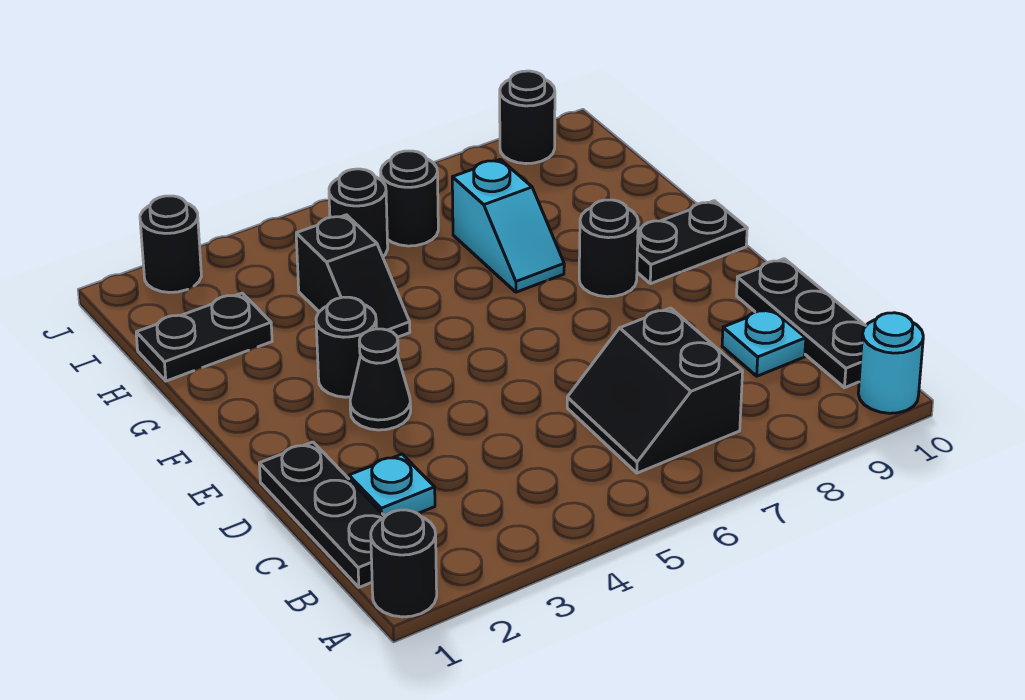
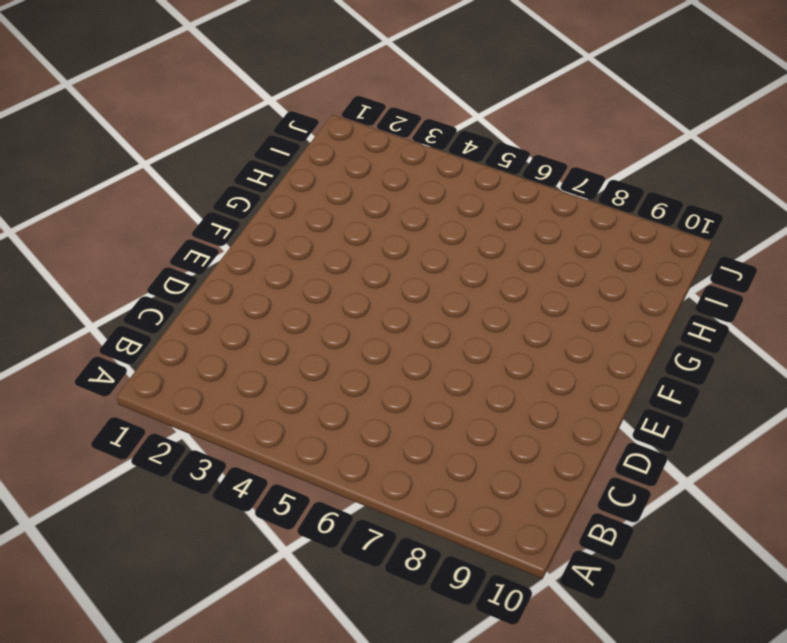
none -> black 1x1 round brick [371,510,437,617]
none -> cyan 1x1 round brick [858,313,923,413]
none -> black 1x3 plate [259,442,385,587]

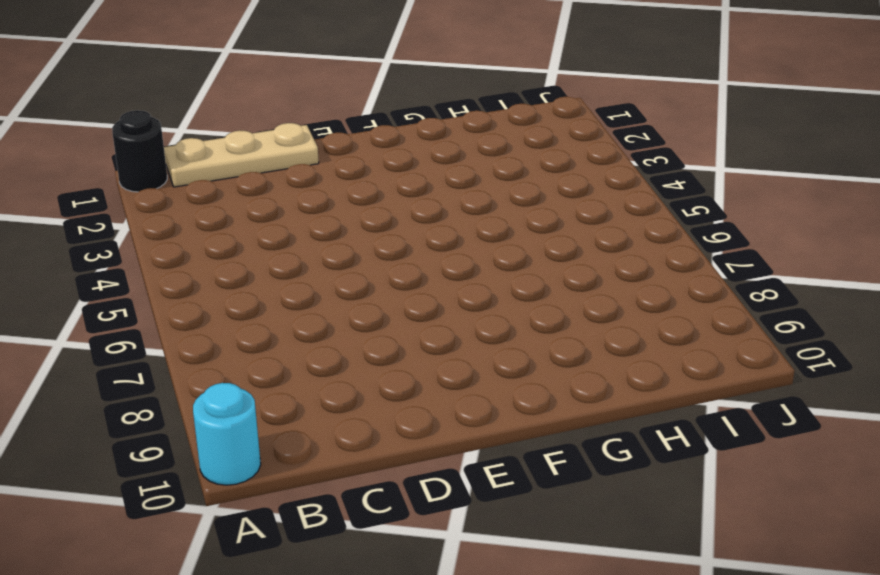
tan 1x3 plate [164,123,319,187] -> black 1x3 plate [259,442,385,587]
none -> black 2x2 slope [567,308,743,473]
none -> black 1x3 plate [737,259,866,388]
none -> cyan 1x1 plate [349,454,435,517]

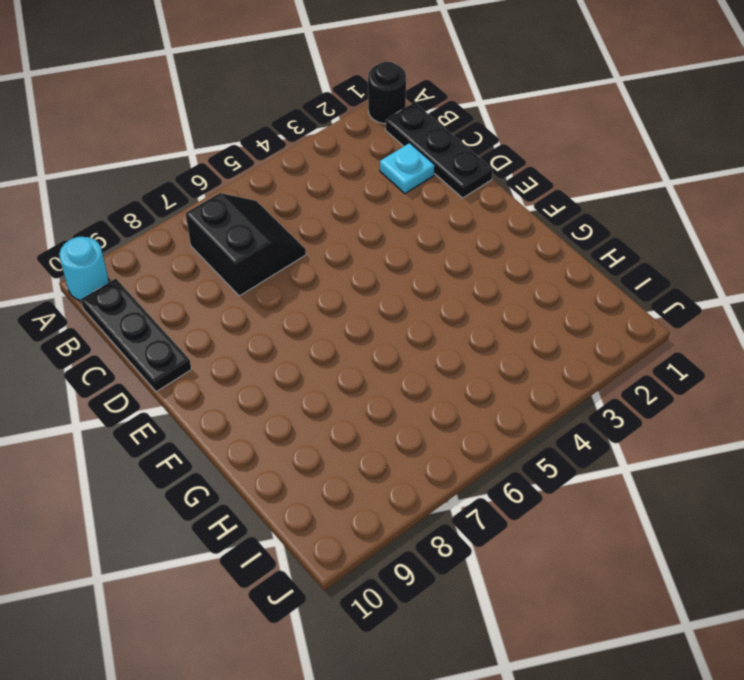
none -> cyan 1x1 plate [722,308,806,376]
none -> black 1x1 cone [350,329,411,430]
none -> black 1x1 round brick [316,297,376,397]

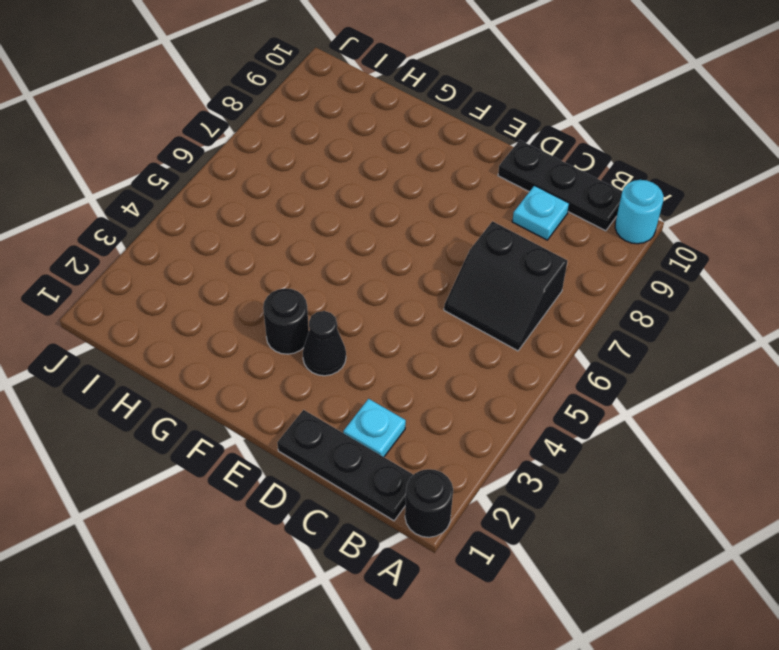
none -> black 1x1 round brick [579,200,638,297]
none -> black 1x2 plate [637,201,747,284]
none -> black 1x2 slope [296,215,410,337]

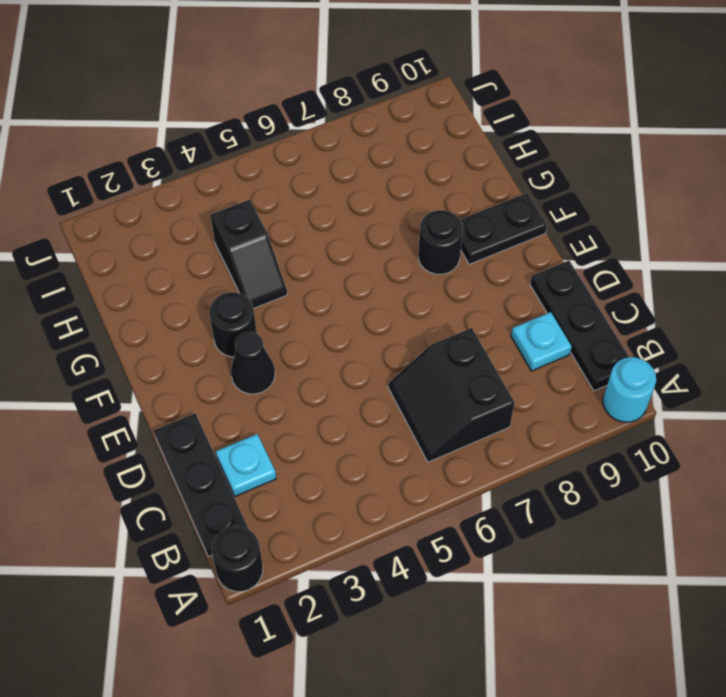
none -> cyan 1x2 slope [452,159,564,292]
none -> black 1x2 plate [136,293,272,381]
none -> black 1x1 round brick [329,169,388,256]

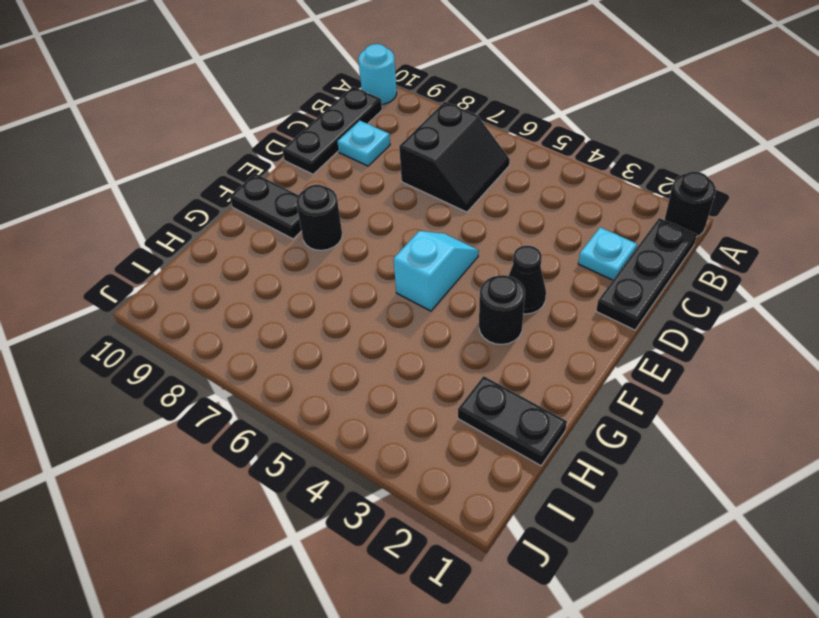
cyan 1x2 slope [393,231,479,311] -> cyan 1x2 slope moved to [452,159,564,292]
none -> black 1x2 slope [296,215,410,337]
none -> black 1x1 round brick [329,169,388,256]
none -> black 1x1 round brick [381,151,438,246]

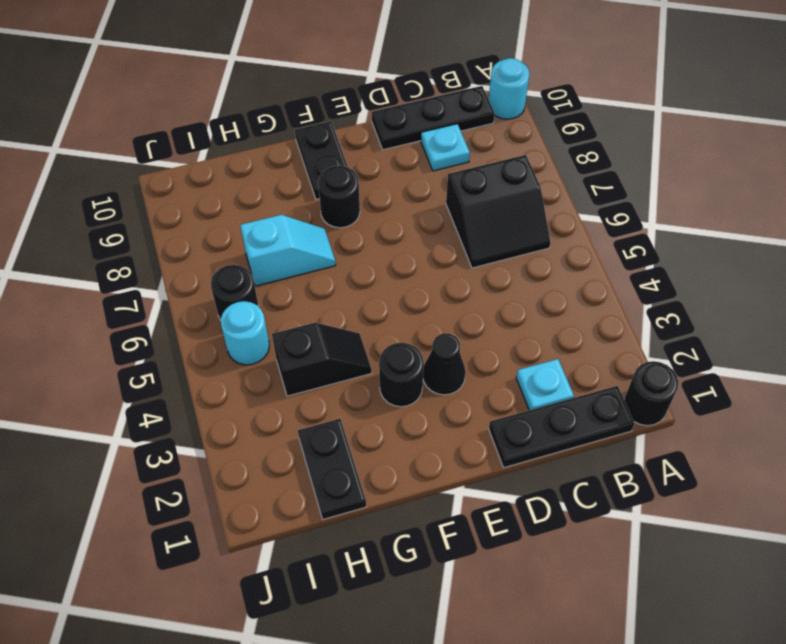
cyan 1x1 round brick [221,301,269,365] -> black 1x1 round brick [329,169,388,256]
none -> black 1x1 round brick [140,196,201,292]
none -> black 1x1 round brick [500,71,555,164]

